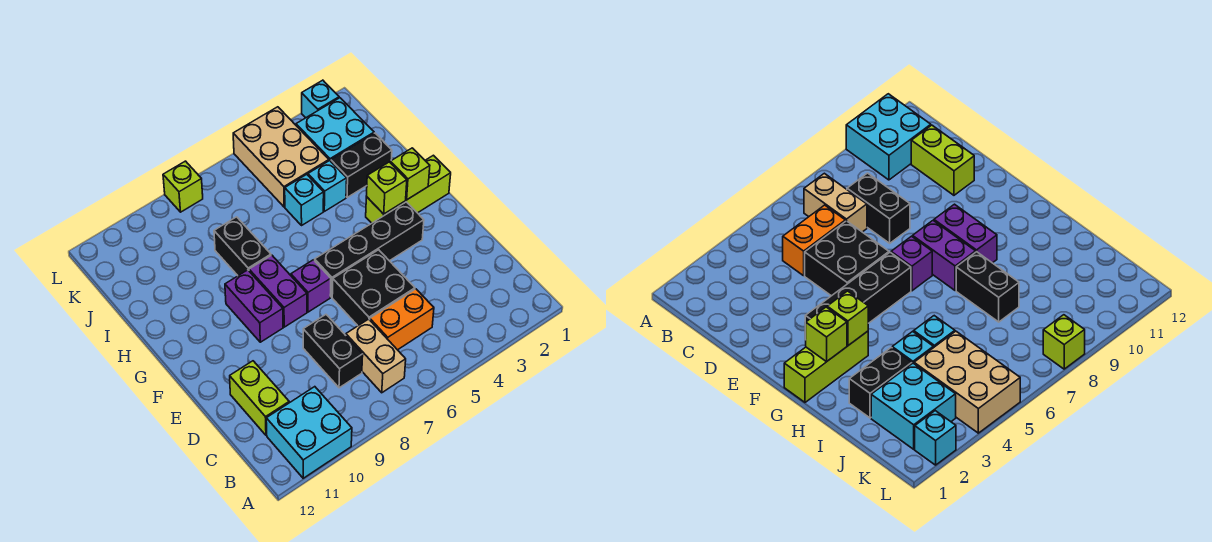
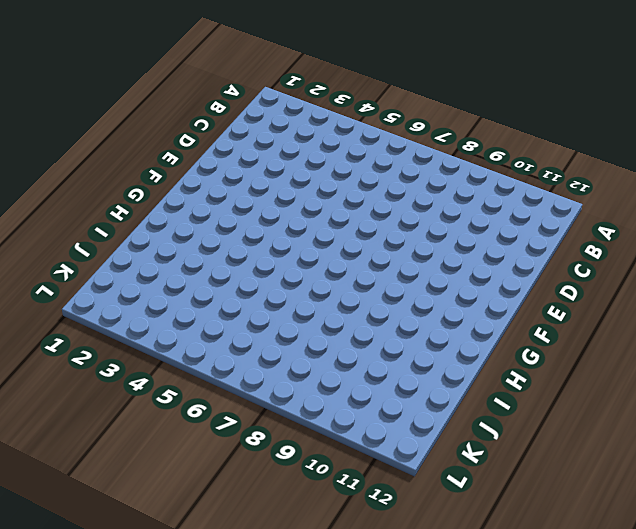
none -> cyan 2x2 brick [266,387,352,478]
none -> tan 1x2 brick [346,319,406,393]
none -> orange 1x2 brick [370,289,434,350]

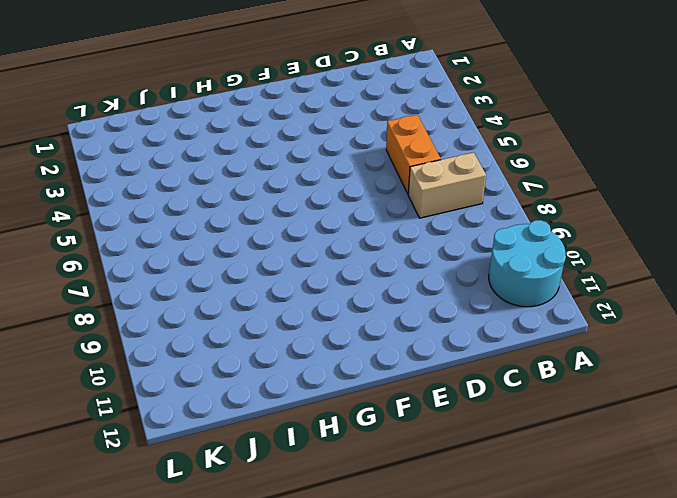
cyan 2x2 round brick [489,220,566,307] -> cyan 2x2 brick [266,387,352,478]
none -> black 1x2 brick [303,315,363,388]
none -> lime 1x2 brick [230,361,289,435]
none -> black 2x2 brick [332,250,415,326]

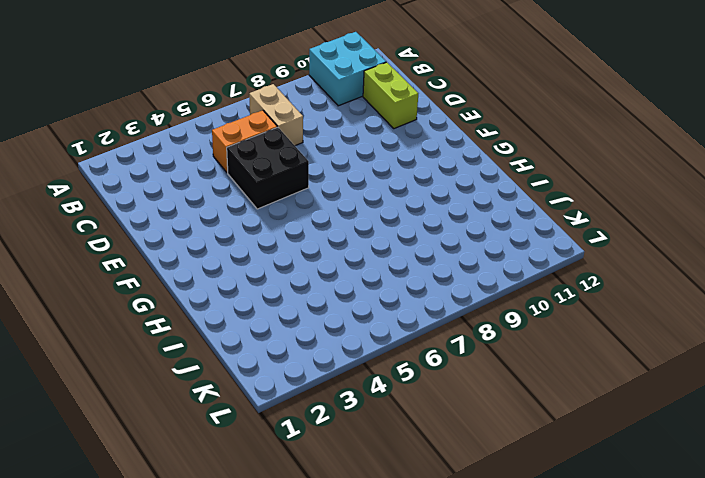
none -> black 1x2 brick [303,315,363,388]
none -> black 1x4 brick [315,202,424,297]
none -> purple 1x1 brick [291,260,331,312]

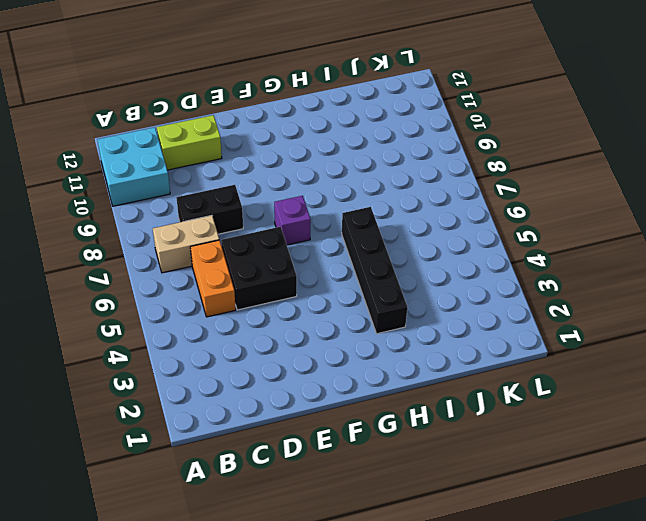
black 1x4 brick [342,207,407,334] -> black 1x4 brick moved to [315,202,424,297]
none -> purple 1x2 brick [249,255,307,327]
none -> purple 1x2 brick [225,270,283,342]
none -> lime 1x3 brick [366,155,451,223]

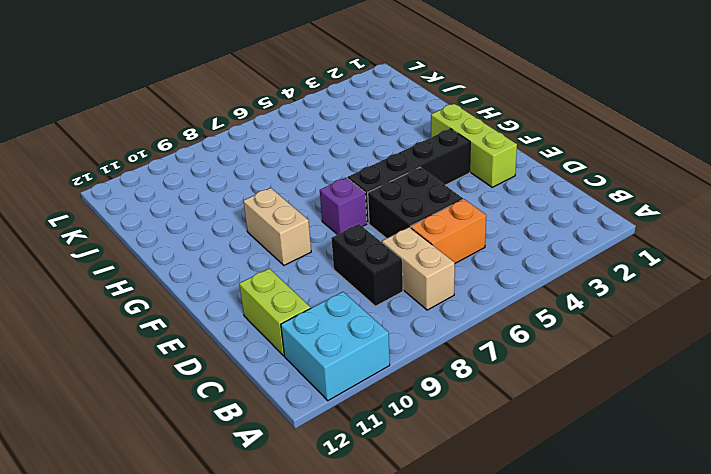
lime 1x3 brick [431,104,517,187] -> lime 1x3 brick turned to [366,155,451,223]
tan 1x2 brick [243,188,311,265] -> purple 1x2 brick [225,270,283,342]
none -> purple 1x2 brick [249,255,307,327]
none -> black 1x2 brick [214,217,271,276]
none -> black 1x2 brick [331,133,392,197]

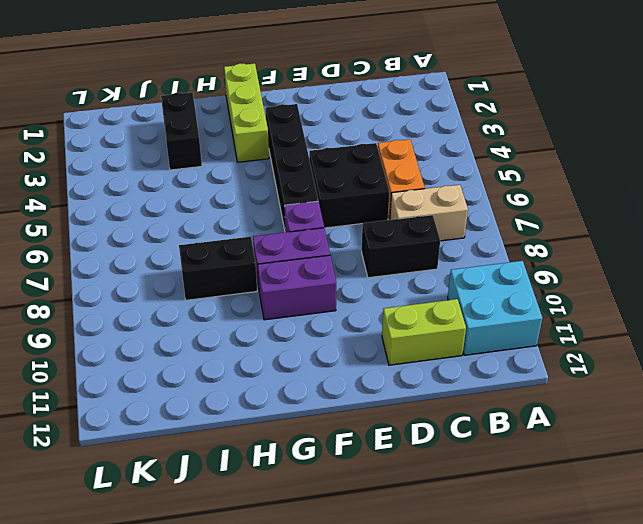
none -> cyan 1x1 brick [308,161,347,211]
none -> cyan 1x1 brick [285,174,324,225]
none -> cyan 2x2 brick [296,98,374,161]

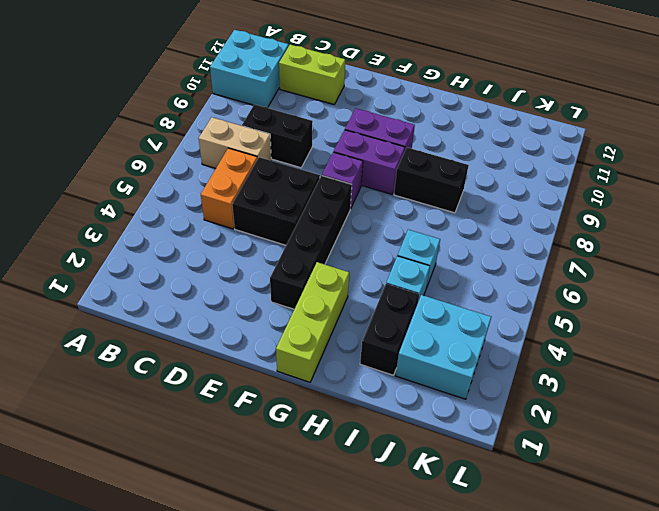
none -> tan 2x3 brick [233,107,329,207]
none -> cyan 1x1 brick [302,80,339,118]
none -> lime 1x1 brick [163,161,203,212]

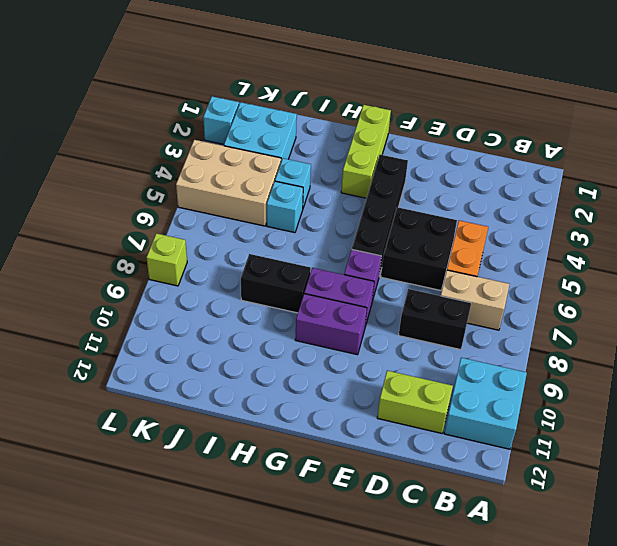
none -> black 1x2 brick [331,133,392,197]
none -> lime 1x1 brick [390,148,430,200]
none -> lime 1x1 brick [367,162,407,214]

